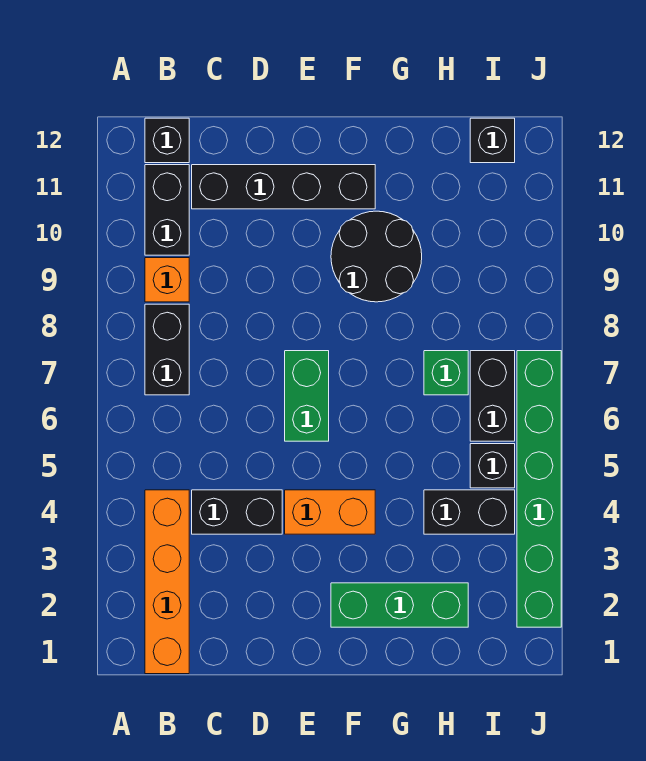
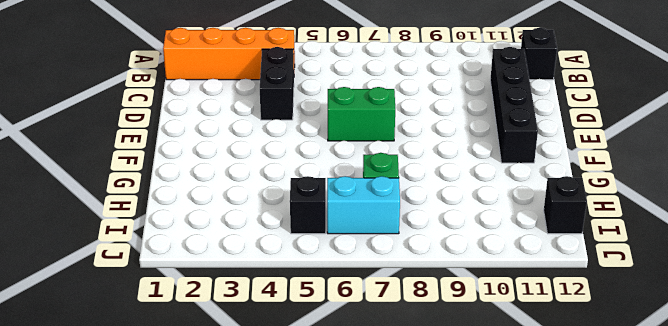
cyan 1x2 brick [327,176,400,234] -> black 1x2 brick [470,351,515,441]
none -> black 1x2 brick [145,304,189,395]
none -> orange 1x1 brick [145,258,189,302]
none -> black 1x2 brick [145,165,189,255]

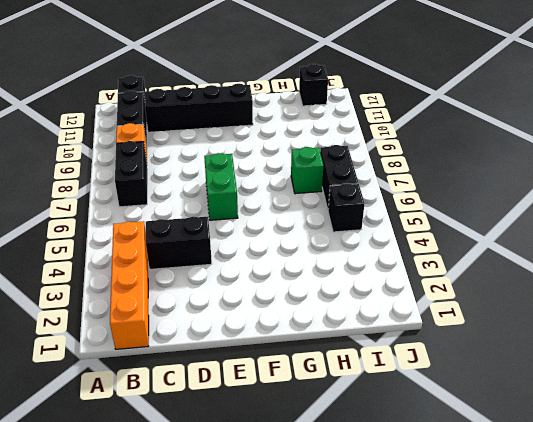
none -> orange 1x2 brick [285,490,375,534]
none -> green 1x3 brick [331,583,468,627]
none -> black 2x2 round brick [331,211,422,302]

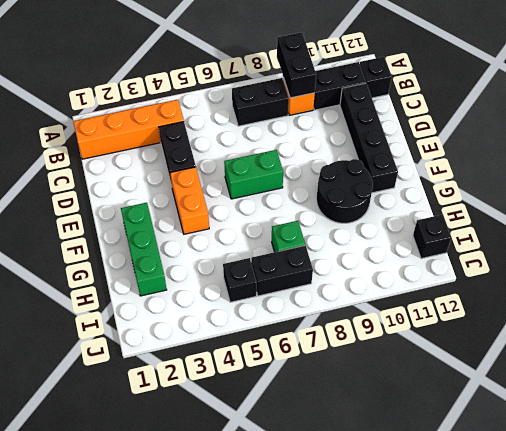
black 1x2 brick [277,32,316,98] -> black 1x2 brick moved to [424,490,515,534]
none -> green 1x6 brick [517,351,561,627]

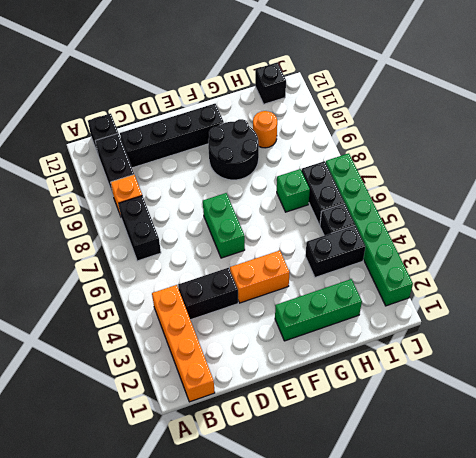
orange 1x1 round brick [253,111,277,148] -> none

